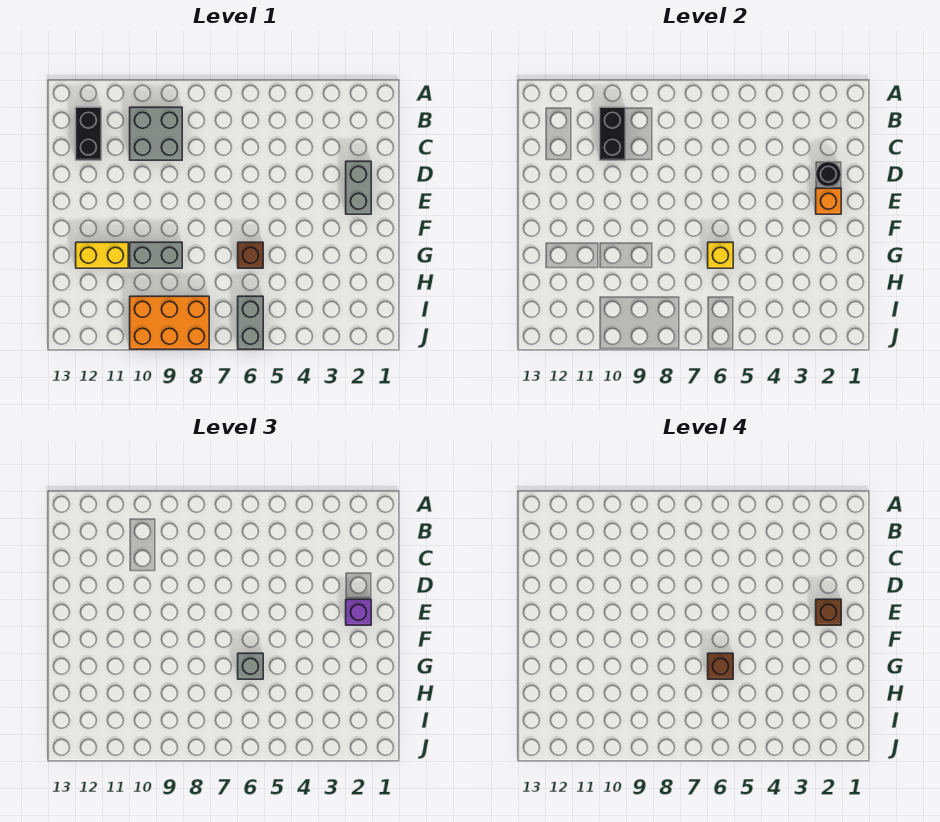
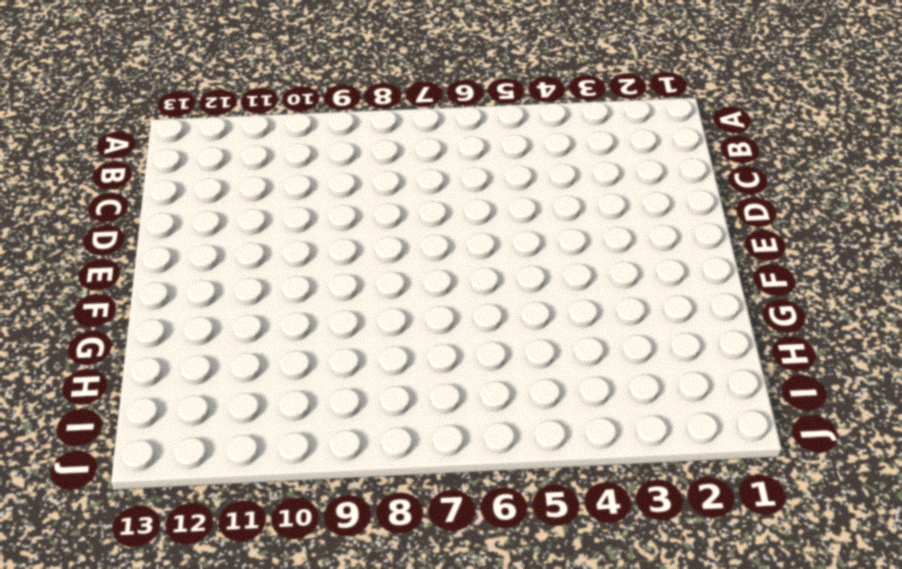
none -> grey 2x2 brick [130,107,182,160]
none -> black 1x2 brick [76,107,101,160]
none -> grey 1x2 brick [346,161,371,214]

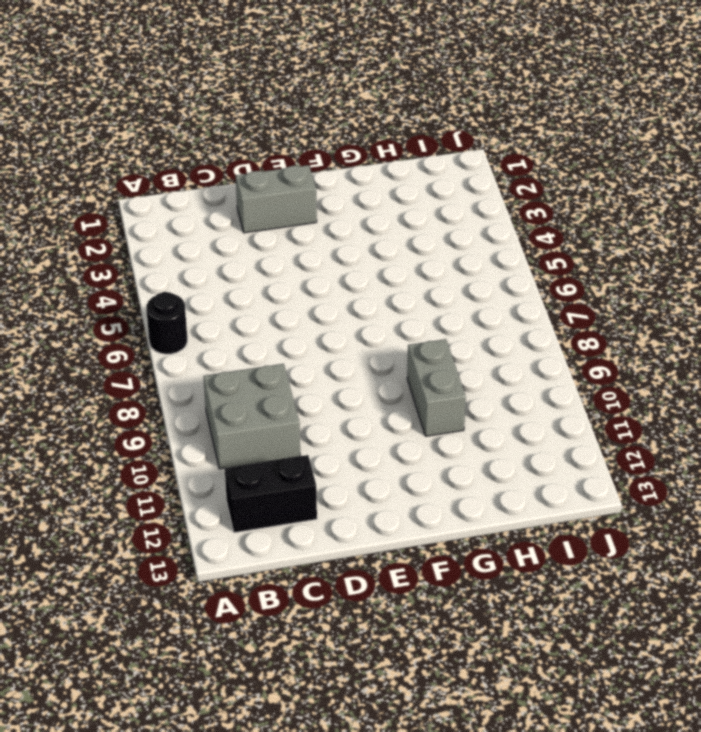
black 1x1 round brick [146,292,187,354] -> black 1x1 round brick moved to [816,162,841,187]
none -> brown 1x1 brick [238,242,263,268]
none -> yellow 1x2 brick [76,242,128,268]
none -> grey 1x2 brick [238,296,263,349]

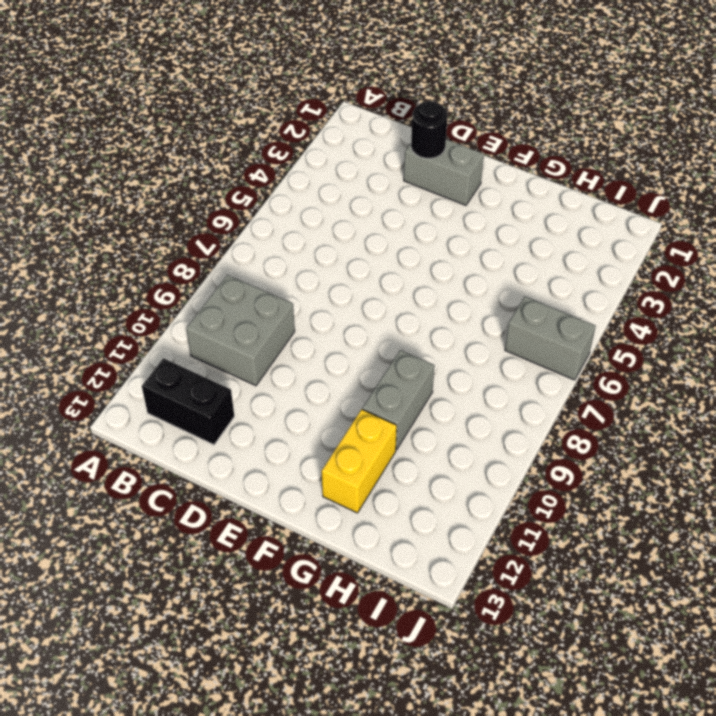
none -> brown 1x1 brick [238,242,263,268]
none -> orange 2x3 brick [130,296,209,349]
none -> black 1x2 brick [600,107,625,160]

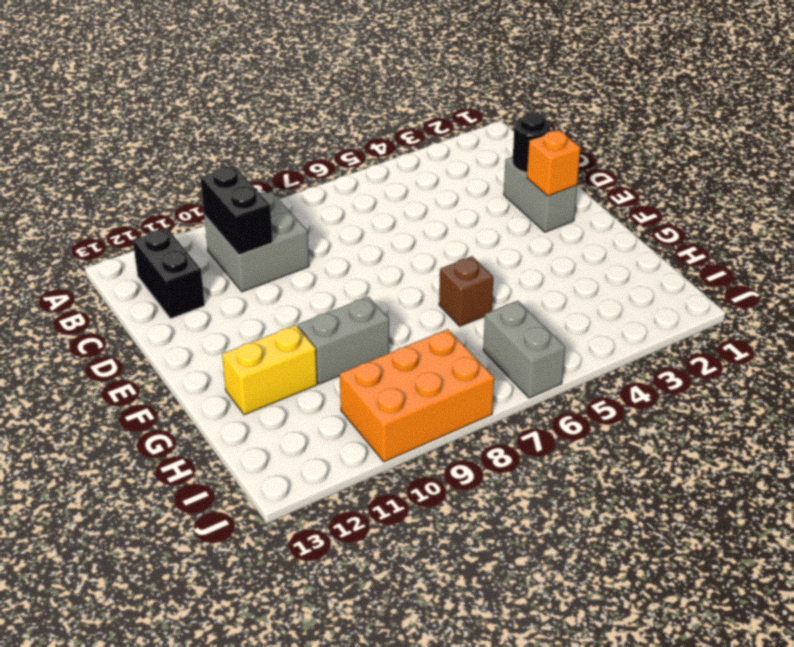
none -> yellow 1x1 brick [708,242,733,268]
none -> purple 1x1 brick [346,599,371,625]
none -> grey 1x1 brick [238,653,263,679]

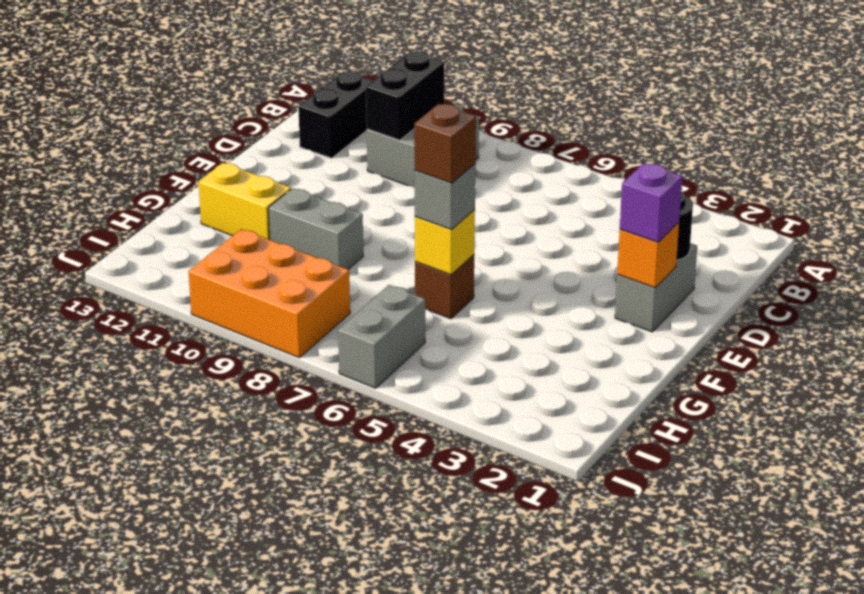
none -> brown 1x1 brick [816,599,841,625]

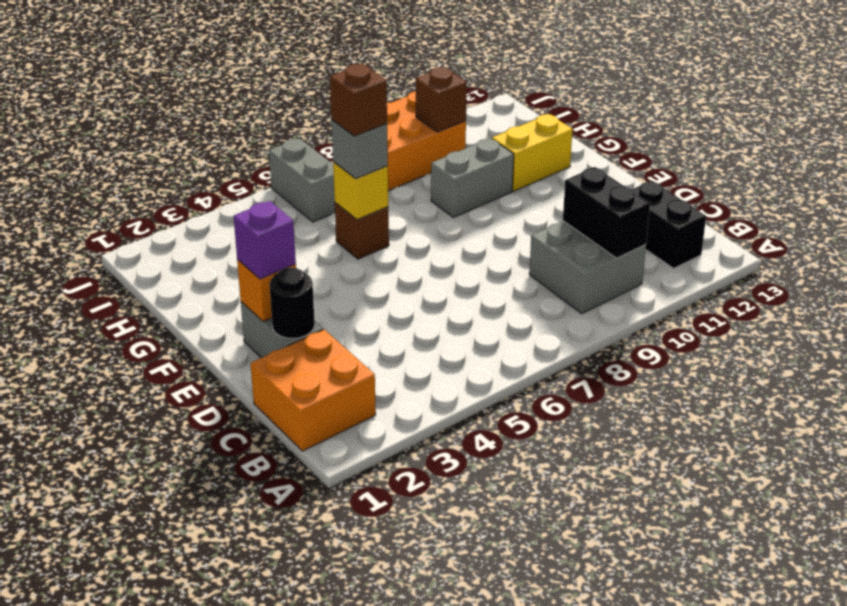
orange 2x2 brick [251,330,376,451] -> none
brown 1x1 brick [416,67,467,132] -> brown 1x1 brick moved to [816,599,841,625]

